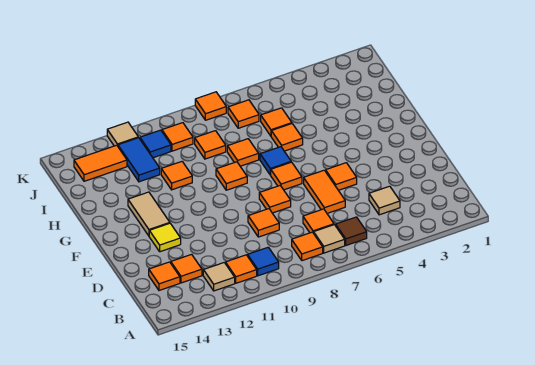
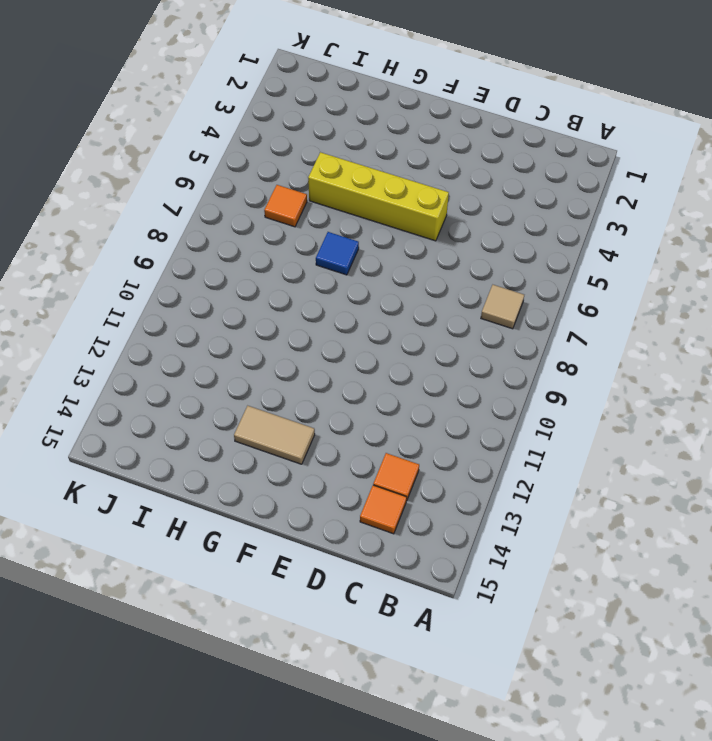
yellow 1x4 brick [308,152,449,241] -> orange 1x1 tile [326,163,357,190]
none -> brown 1x1 tile [336,217,367,245]
none -> orange 1x1 tile [292,232,323,261]
none -> blue 1x1 tile [248,247,279,276]
none -> orange 1x1 tile [226,255,257,283]

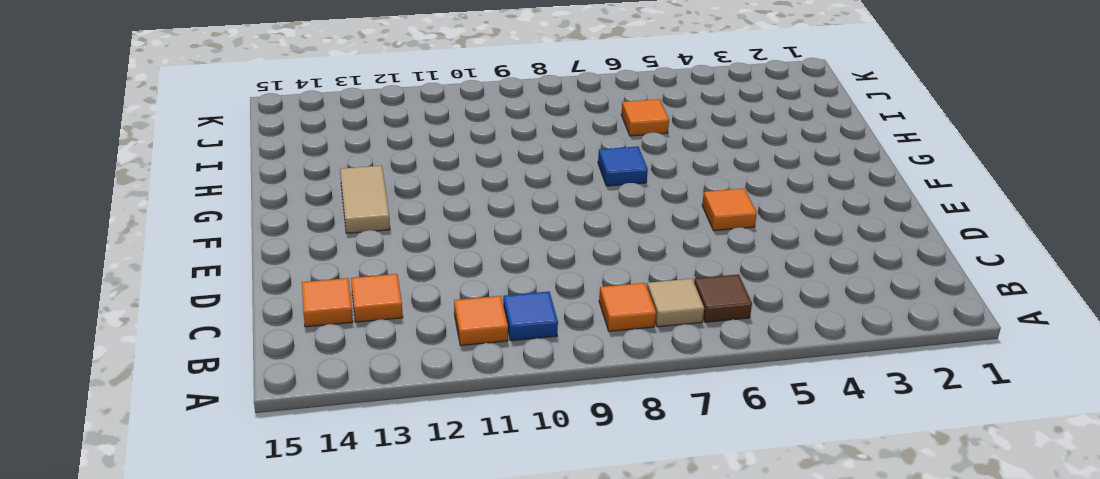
none -> tan 1x1 tile [203,263,235,291]
none -> tan 1x1 tile [369,186,400,215]
none -> orange 1x1 tile [303,209,334,233]
none -> orange 1x2 tile [304,170,345,213]

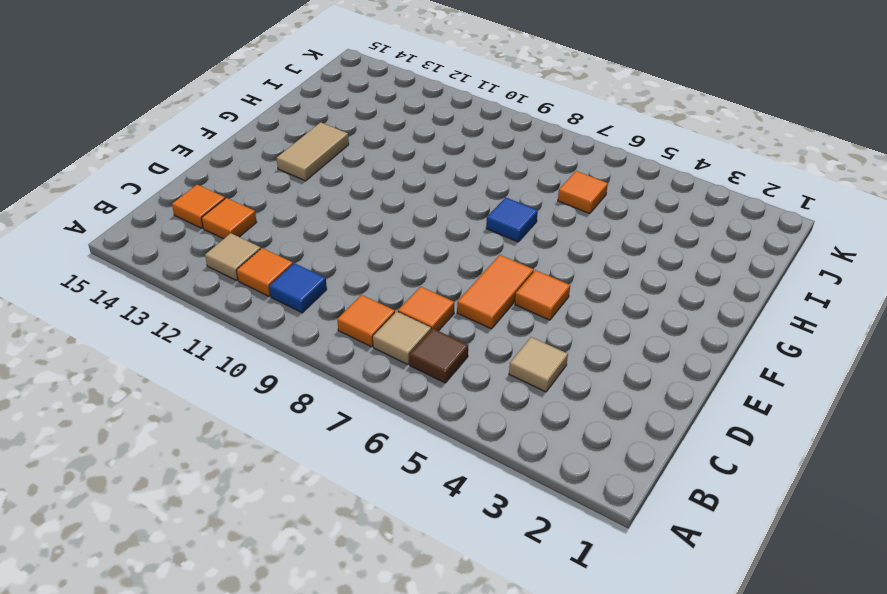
none -> orange 1x1 tile [248,209,279,237]
none -> orange 1x1 tile [259,186,291,213]
none -> yellow 1x1 tile [149,223,181,252]
none -> orange 1x1 tile [271,162,302,190]

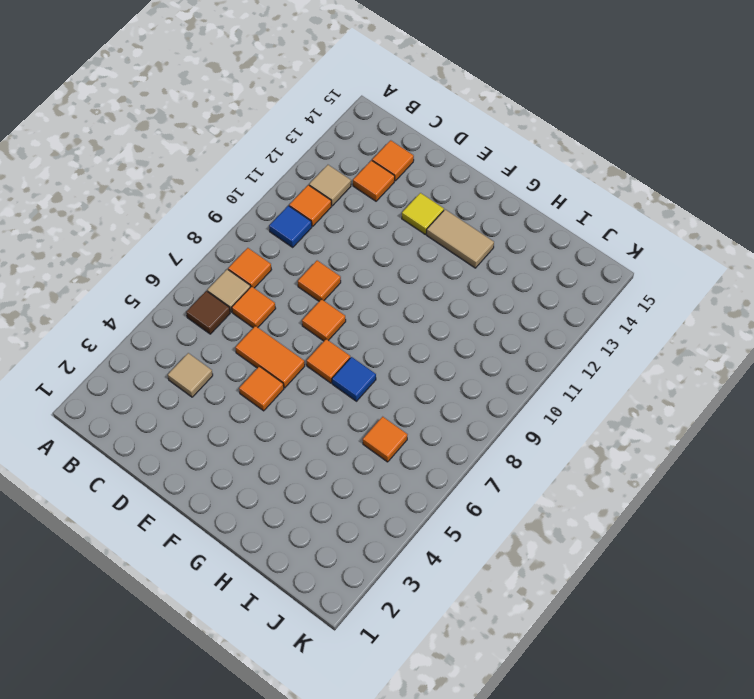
none -> orange 1x1 tile [216,162,247,190]
none -> orange 1x1 tile [271,124,303,151]
none -> orange 1x1 tile [227,139,259,166]
none -> orange 1x1 tile [161,162,192,190]

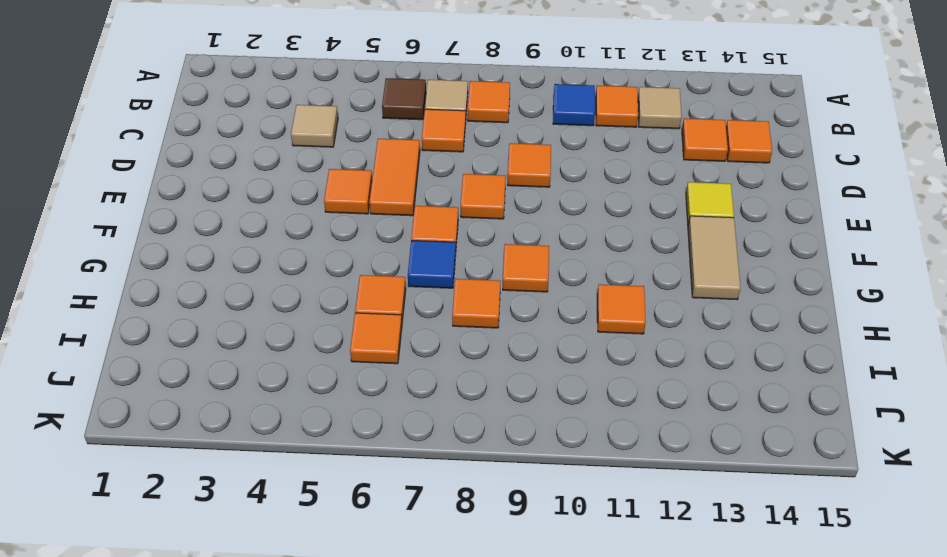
none -> orange 1x1 tile [195,131,226,159]
none -> blue 1x2 tile [118,138,160,182]
none -> orange 1x1 tile [228,100,259,128]
none -> orange 1x1 tile [162,123,193,151]

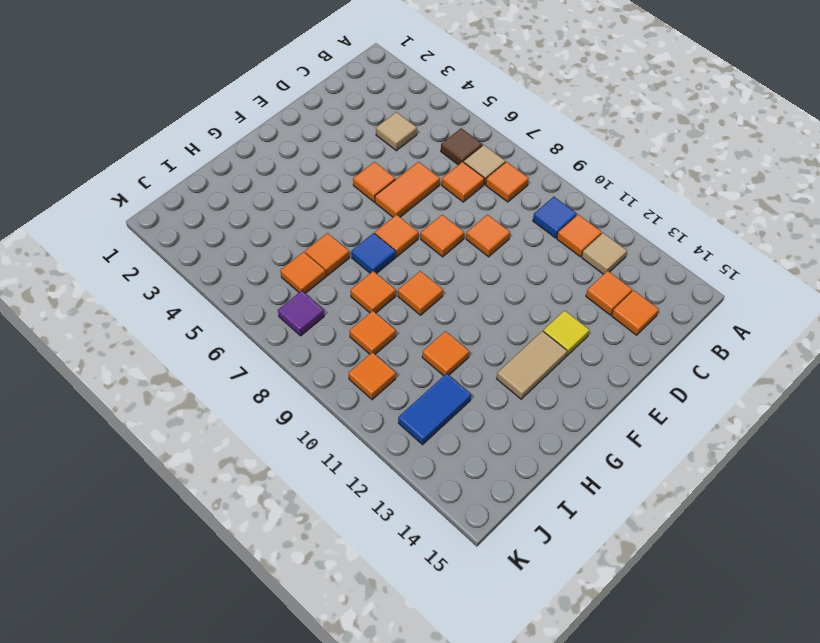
purple 1x1 tile [278,291,324,336] -> orange 1x1 tile [228,100,259,128]
none -> blue 1x1 tile [140,130,171,158]
none -> orange 1x2 tile [74,145,127,181]
none -> orange 1x1 tile [195,92,226,120]
none -> tan 1x1 tile [107,122,138,146]

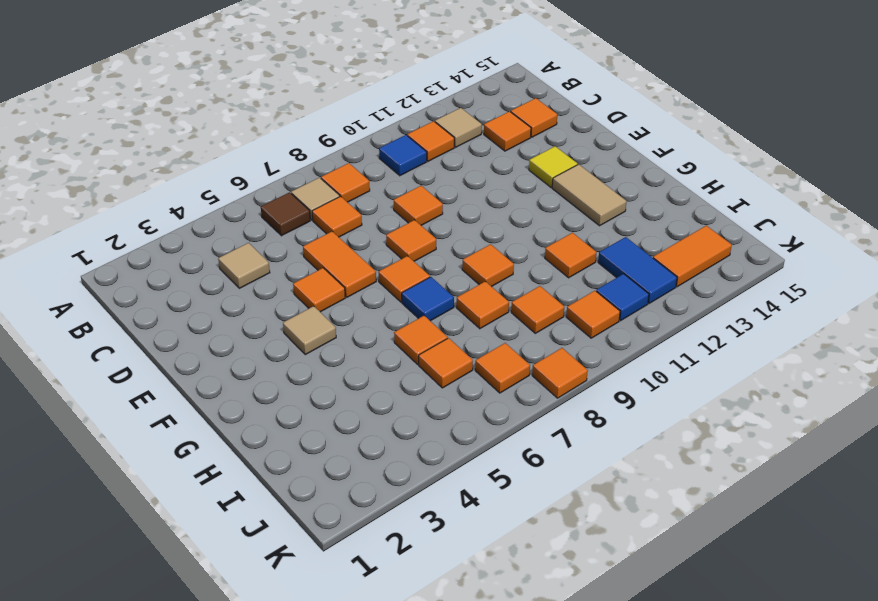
tan 1x1 tile [283,306,336,355] -> tan 1x1 tile moved to [107,122,138,146]

